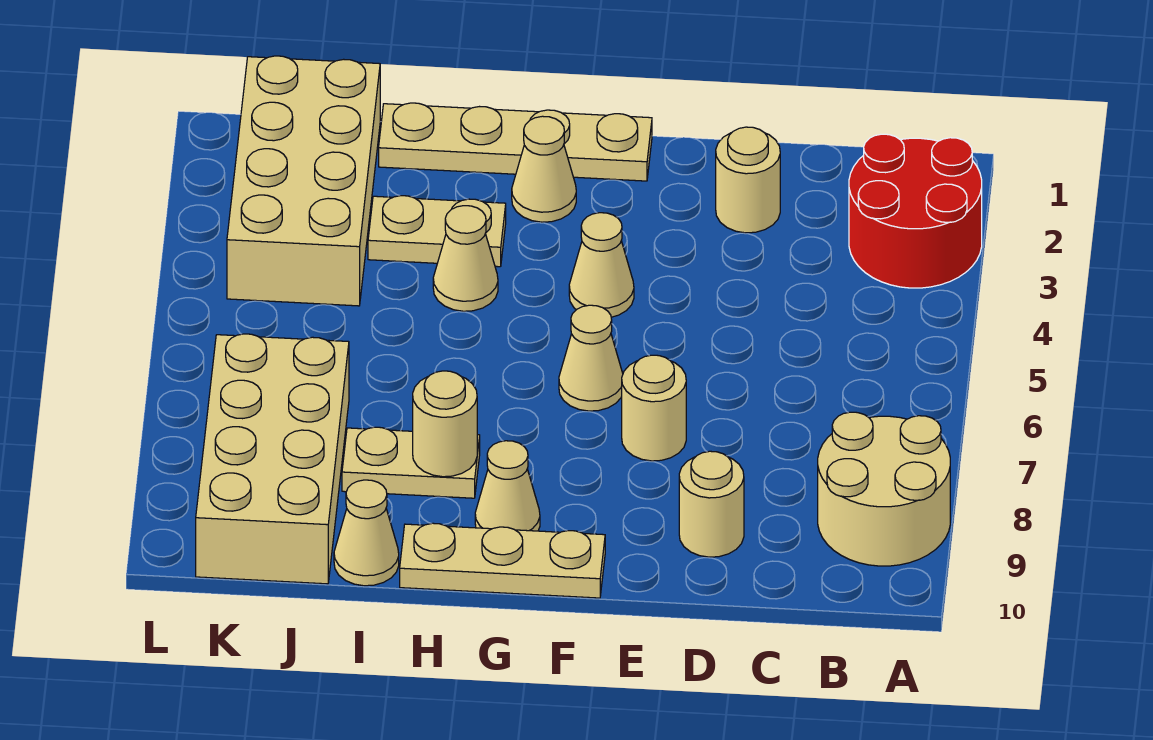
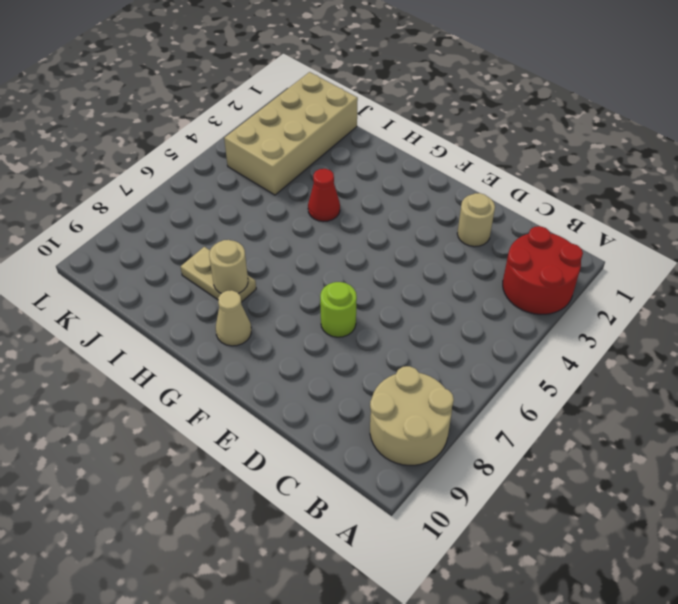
lime 1x1 round brick [320,282,357,337] -> tan 1x1 round brick [622,355,686,461]
red 1x1 cone [308,169,340,222] -> tan 1x1 cone [433,206,498,311]
none -> tan 1x1 round brick [679,451,744,557]
none -> tan 1x4 plate [379,103,652,181]
none -> tan 1x1 cone [569,213,634,317]

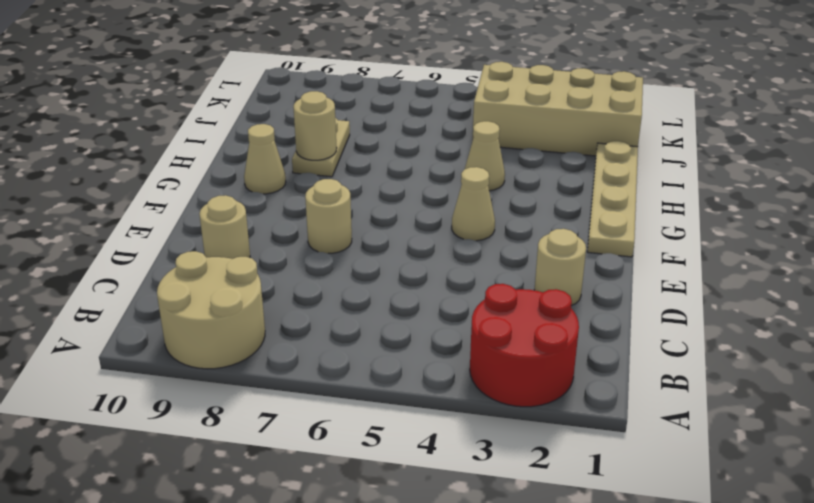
none -> tan 1x1 cone [559,305,623,411]
none -> tan 1x3 plate [400,523,605,598]
none -> tan 1x1 cone [512,116,576,222]

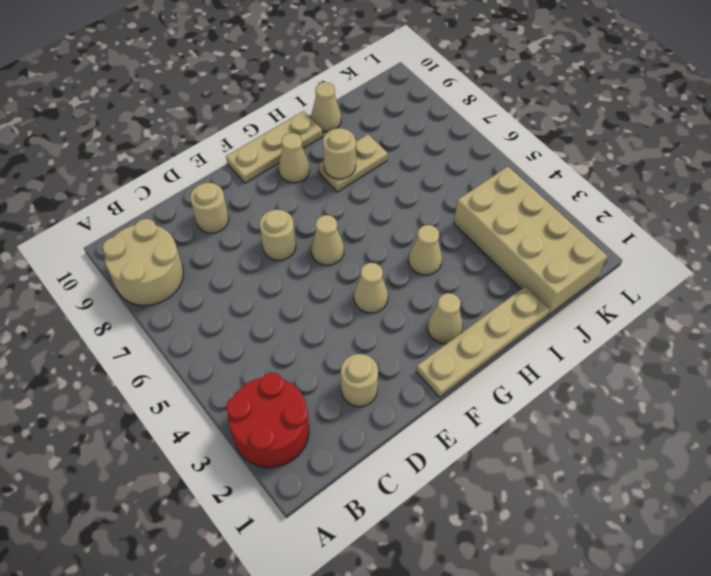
none -> tan 1x2 plate [368,196,506,267]
none -> tan 2x4 brick [196,334,349,584]

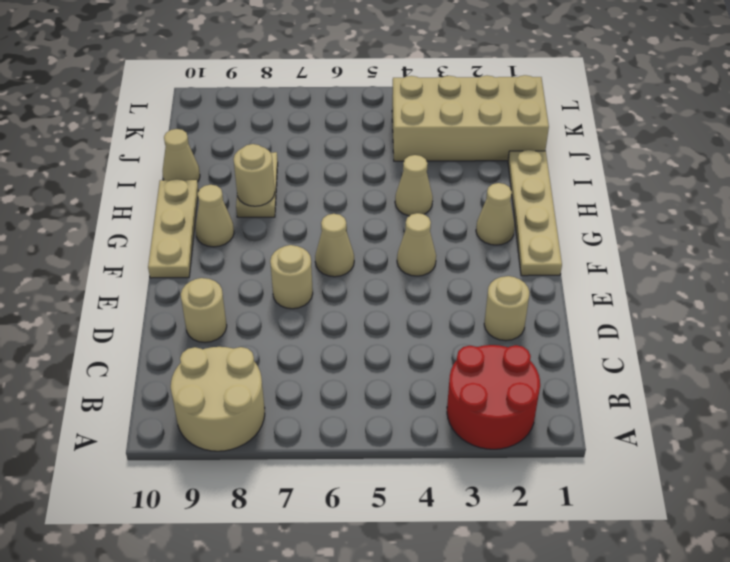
none -> tan 1x2 plate [368,196,506,267]
none -> tan 2x4 brick [196,334,349,584]

